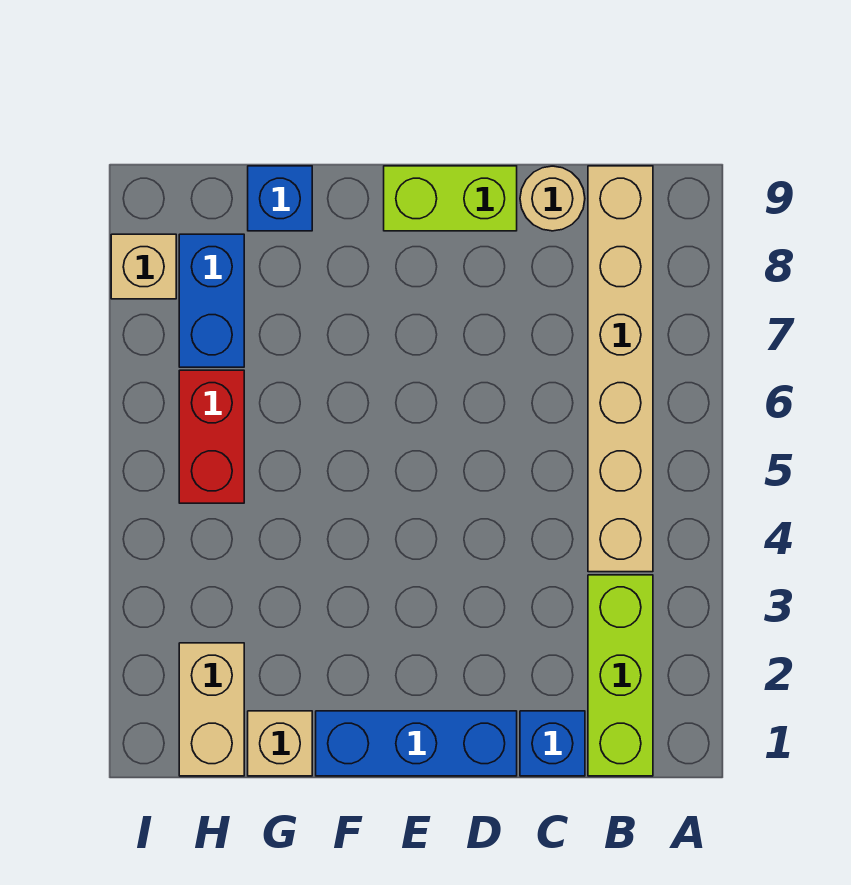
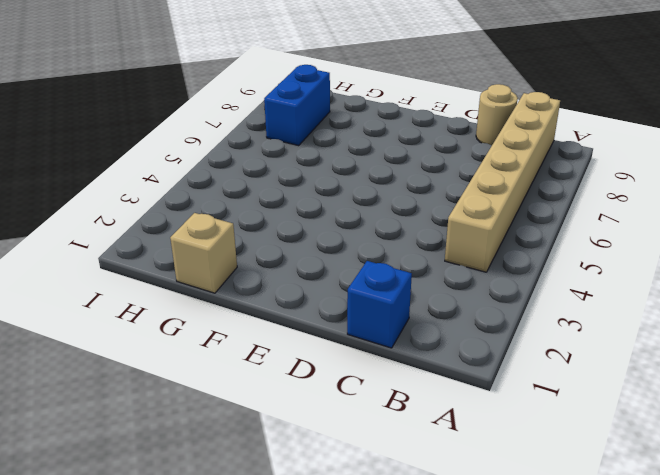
none -> lime 1x3 brick [588,575,653,776]
none -> blue 1x3 brick [316,711,517,776]
none -> lime 1x2 brick [384,166,517,231]

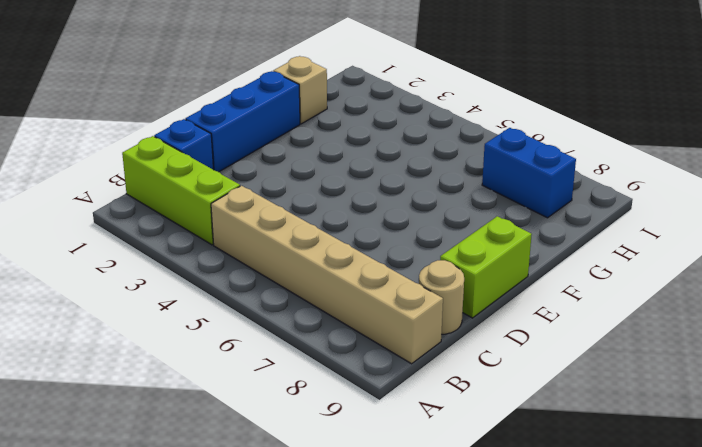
none -> blue 1x1 brick [248,166,312,231]
none -> tan 1x2 brick [179,643,244,776]
none -> red 1x2 brick [179,370,244,503]

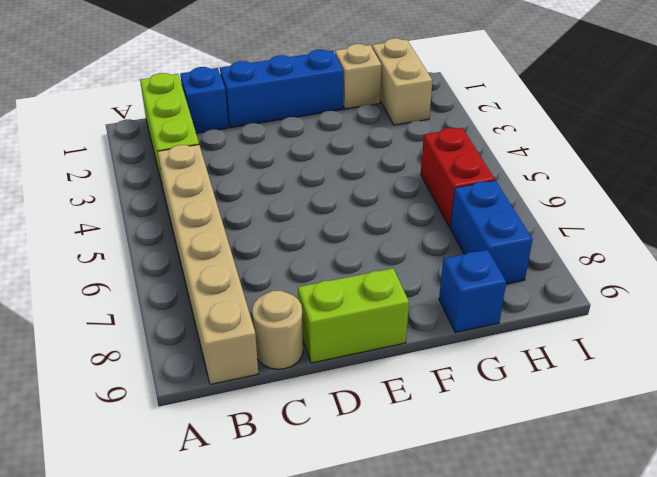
none -> tan 1x1 brick [111,234,176,299]

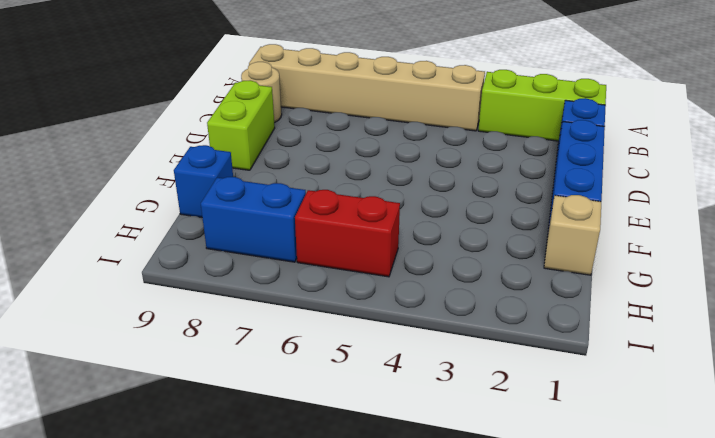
none -> tan 1x2 brick [179,643,244,776]
none -> tan 1x1 brick [111,234,176,299]

